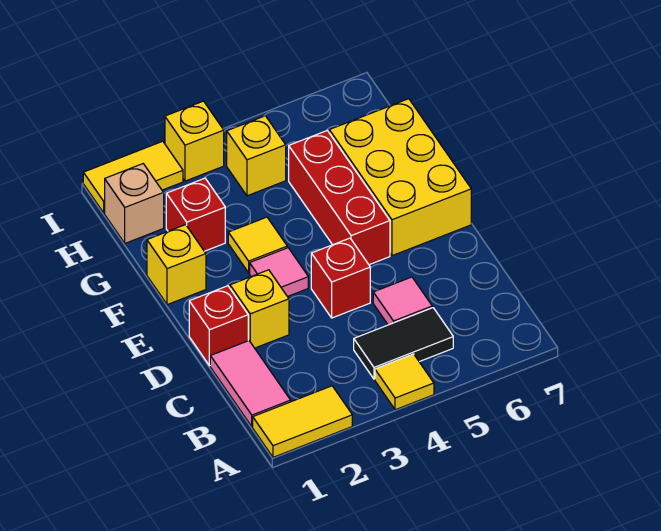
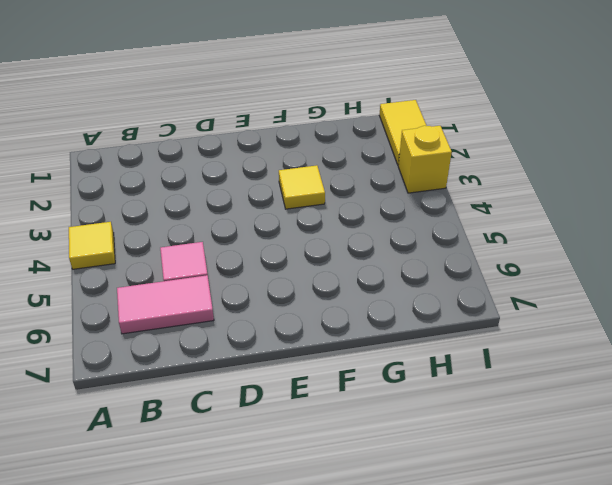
pink 1x2 tile [117,275,214,334] -> pink 1x2 tile moved to [210,341,291,427]
none -> yellow 1x2 tile [253,386,352,457]
none -> black 1x2 tile [354,308,453,379]
none -> red 1x1 brick [189,286,248,366]

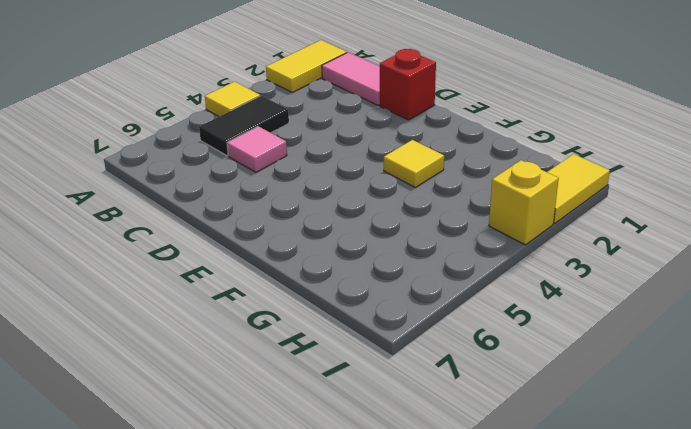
none -> yellow 1x1 brick [230,270,289,348]
none -> red 1x1 brick [311,238,370,318]
none -> pink 1x1 tile [250,248,308,297]

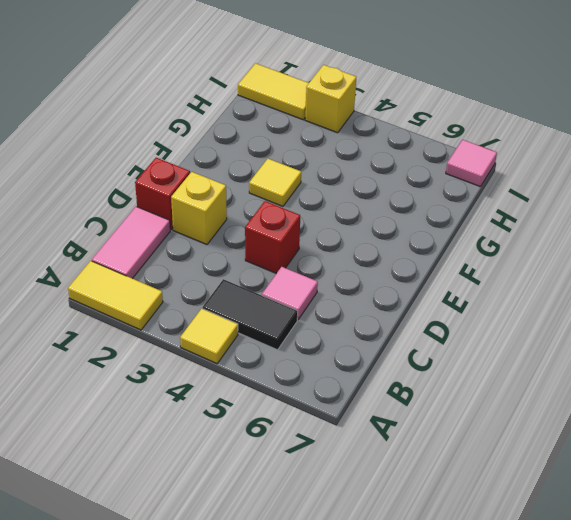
pink 1x1 tile [446,140,497,187] -> pink 1x1 tile moved to [250,248,308,297]
none -> red 1x3 brick [289,131,390,265]
none -> yellow 2x3 brick [329,99,471,256]
none -> yellow 1x1 brick [147,225,206,305]

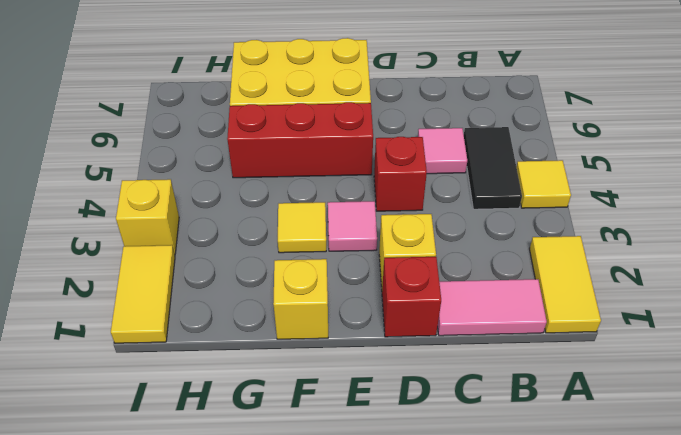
none -> red 1x1 brick [166,178,225,251]
none -> tan 1x1 brick [105,164,164,243]
none -> yellow 1x1 brick [227,116,286,196]

